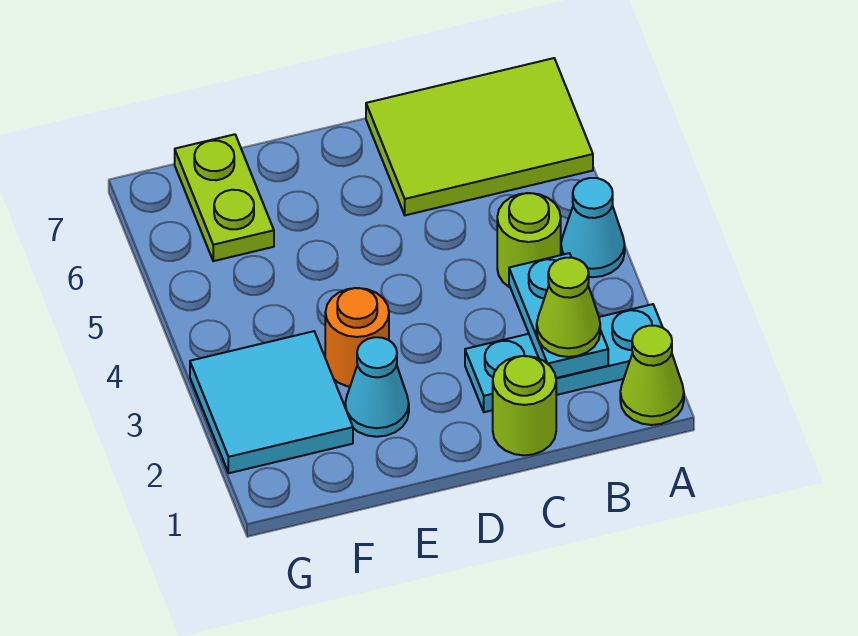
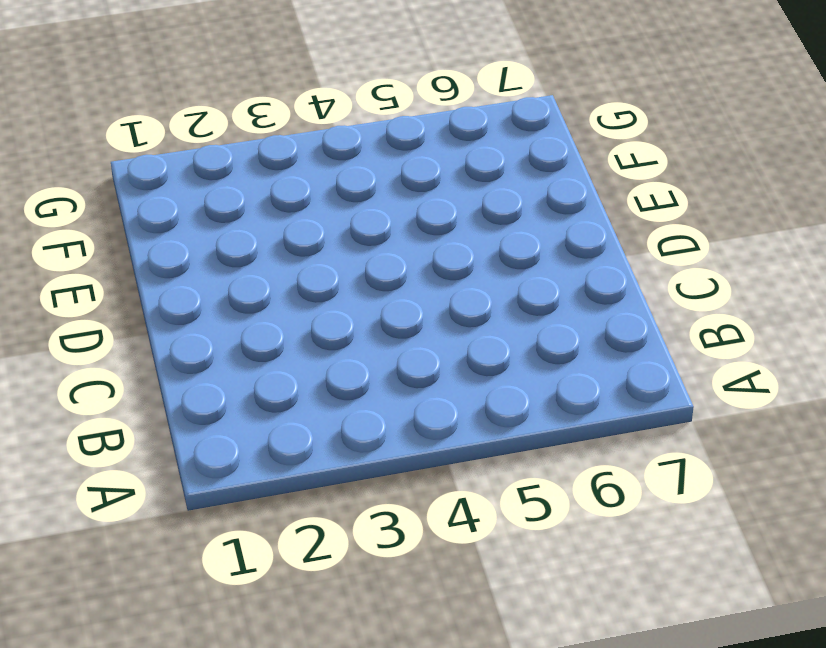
none -> lime 1x1 cone [620,326,684,425]
none -> cyan 1x3 plate [465,304,663,412]
none -> cyan 1x1 cone [561,178,625,277]

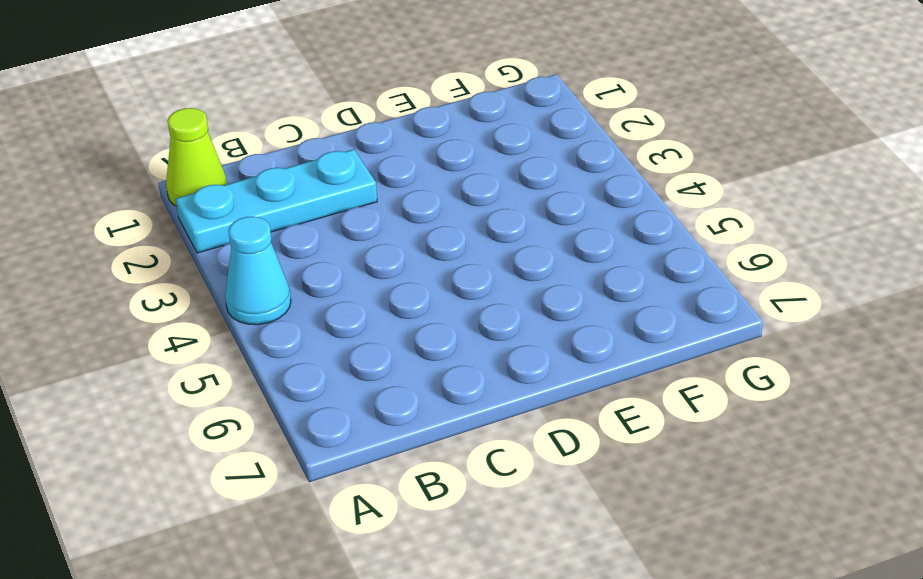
none -> lime 2x3 tile [366,58,593,215]
none -> lime 1x1 round brick [497,193,561,287]
none -> lime 1x1 round brick [493,356,556,455]

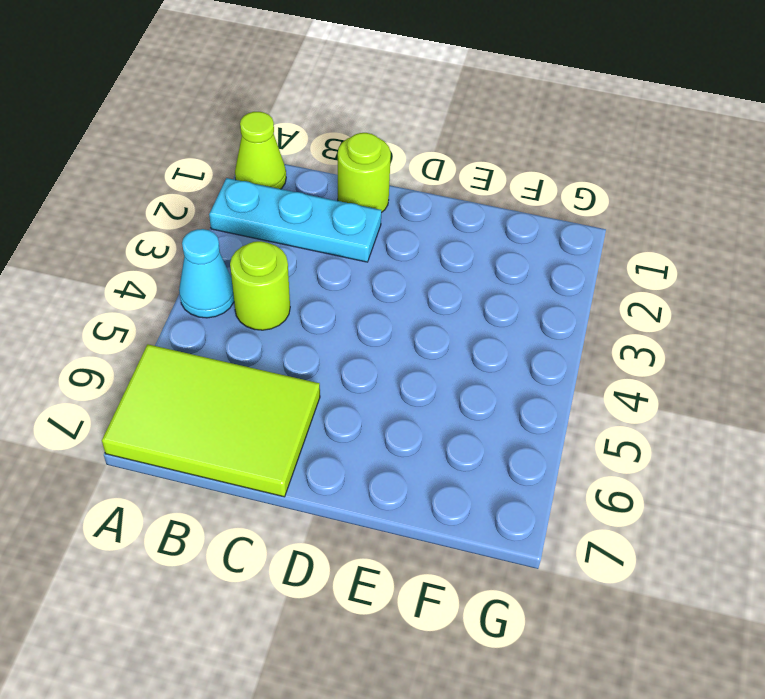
none -> cyan 1x1 cone [345,337,409,437]
none -> orange 1x1 round brick [325,288,389,387]
none -> cyan 2x2 tile [190,331,353,473]

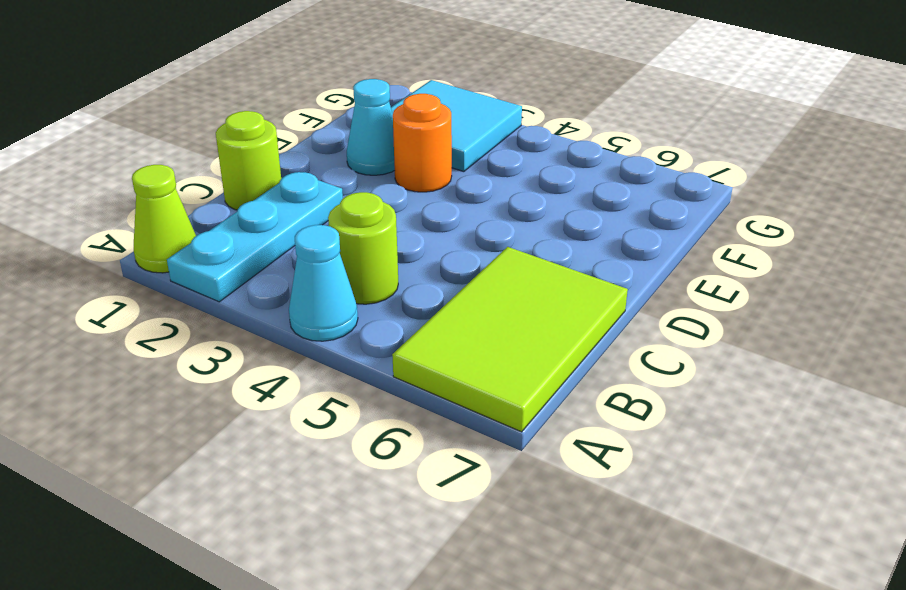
none -> lime 1x2 plate [175,134,274,261]
none -> cyan 1x2 plate [509,253,608,378]
none -> lime 1x1 cone [537,258,600,357]

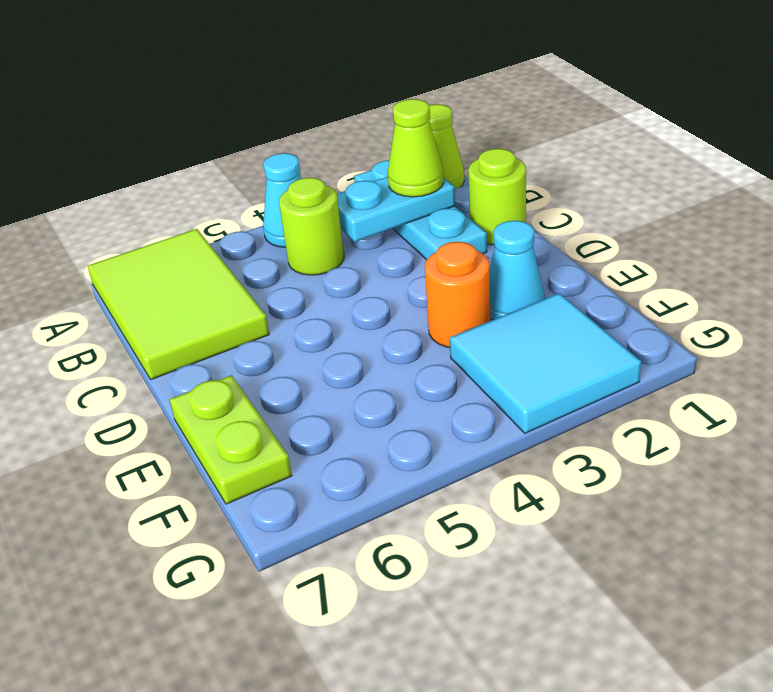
lime 1x2 plate [170,375,292,504] -> lime 1x2 plate turned to [175,134,274,261]

